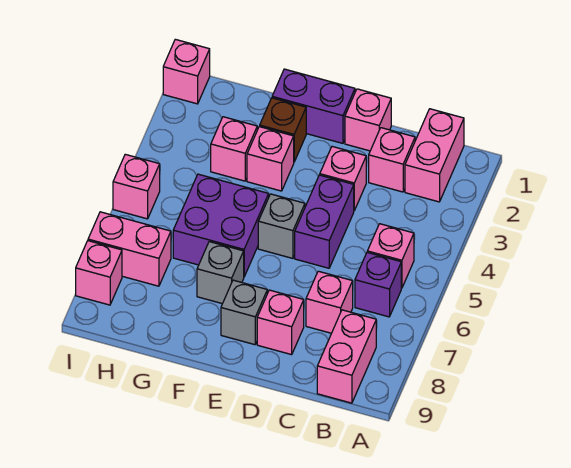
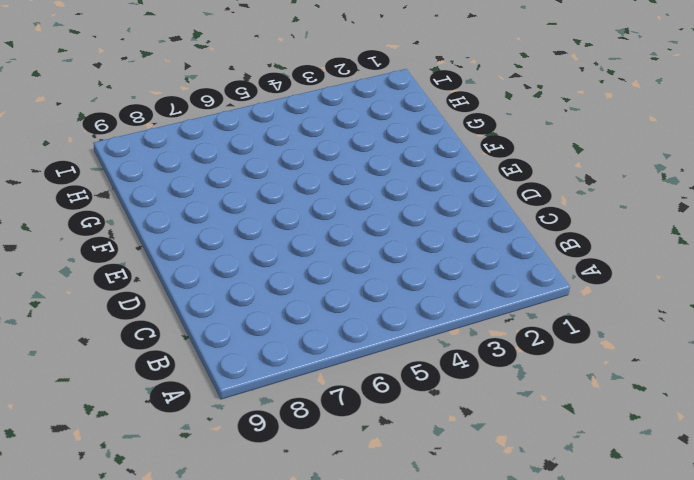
none -> pink 1x2 brick [405,109,464,202]
none -> pink 1x1 brick [367,224,414,288]
none -> purple 1x1 brick [355,253,401,317]

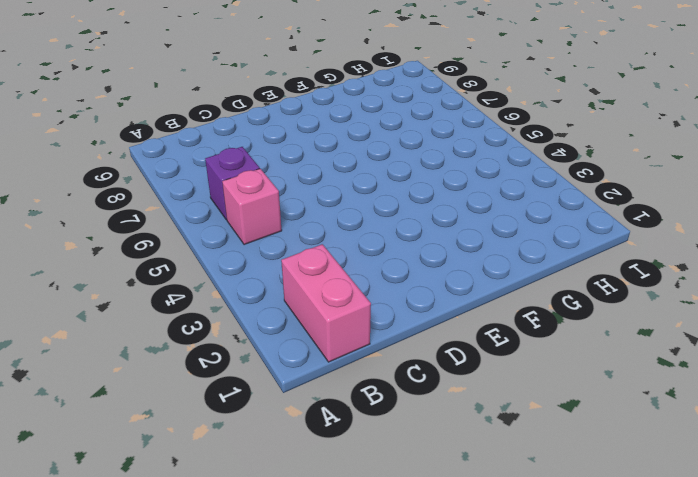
none -> pink 1x2 brick [317,310,376,403]
none -> pink 1x1 brick [369,128,415,192]
none -> pink 1x1 brick [306,271,353,333]

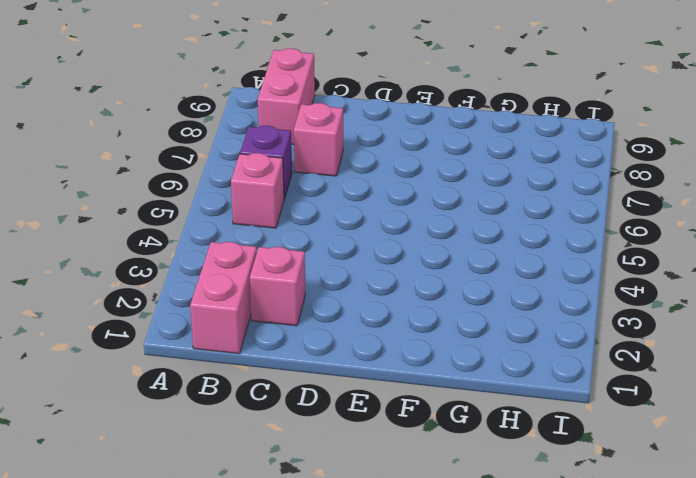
none -> pink 1x1 brick [345,89,391,151]
none -> pink 1x1 brick [320,147,366,210]
none -> purple 1x2 brick [295,175,354,268]

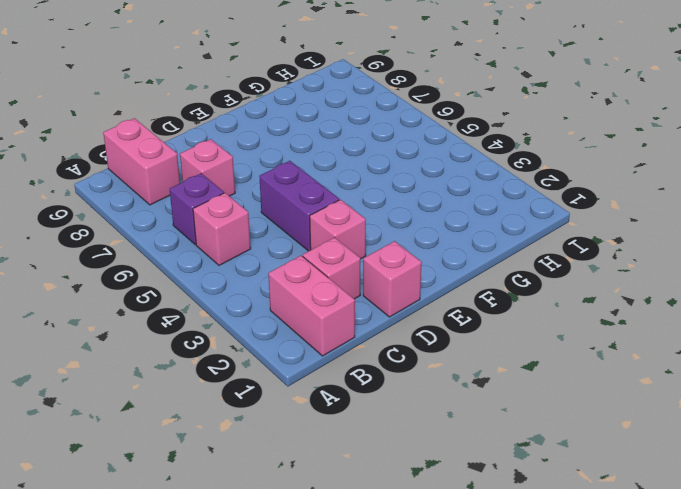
none -> pink 1x1 brick [257,290,304,355]
none -> purple 1x2 brick [272,69,355,143]
none -> grey 1x1 brick [258,194,305,258]

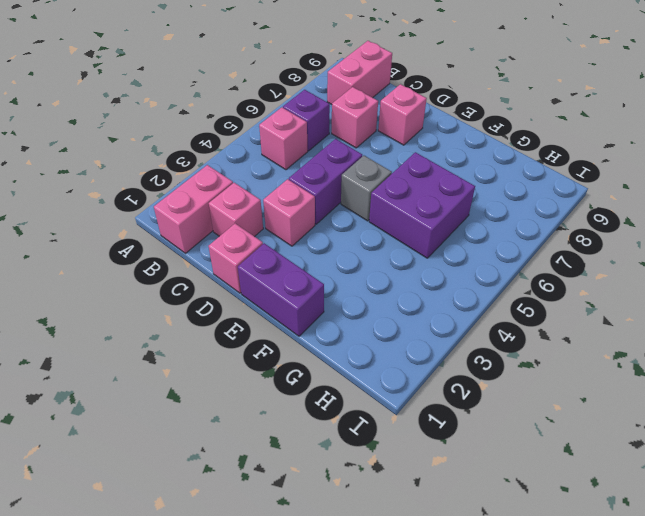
none -> grey 1x1 brick [221,280,267,345]
none -> brown 1x1 brick [260,98,306,162]
none -> pink 1x1 brick [247,127,294,191]

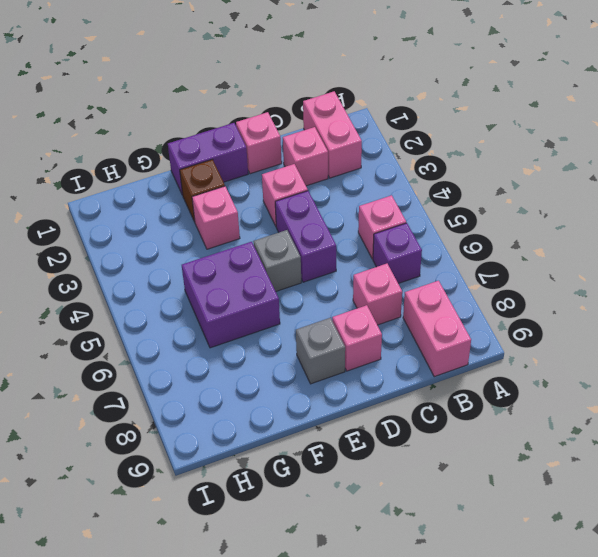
none -> grey 1x1 brick [197,242,244,304]
none -> pink 1x1 brick [211,117,257,181]
none -> pink 1x2 brick [88,212,171,286]

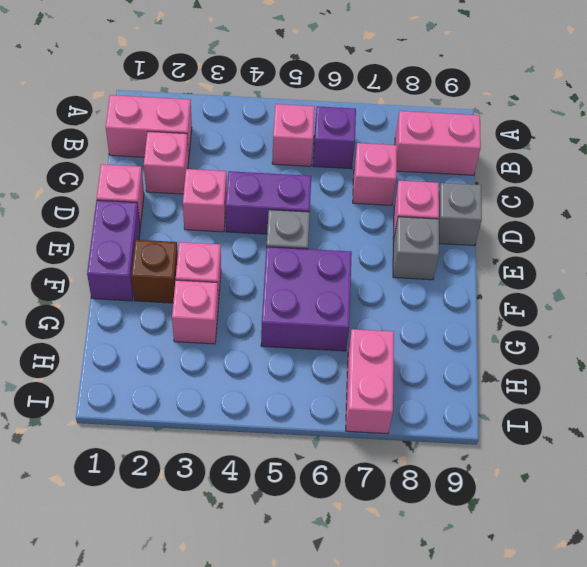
grey 1x1 brick [439,183,482,246] -> grey 1x1 brick moved to [197,242,244,304]
none -> pink 1x1 brick [163,39,210,104]
none -> pink 1x1 brick [113,154,160,219]
none -> pink 1x1 brick [76,241,122,305]

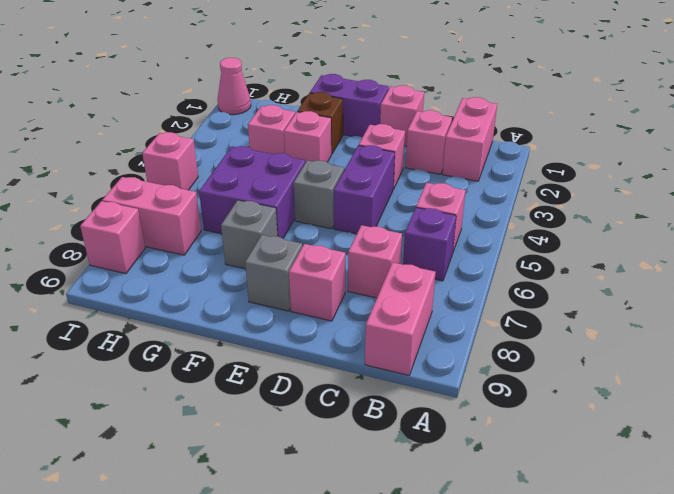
pink 1x1 cone [217,58,251,115] -> pink 1x1 brick [163,39,210,104]

